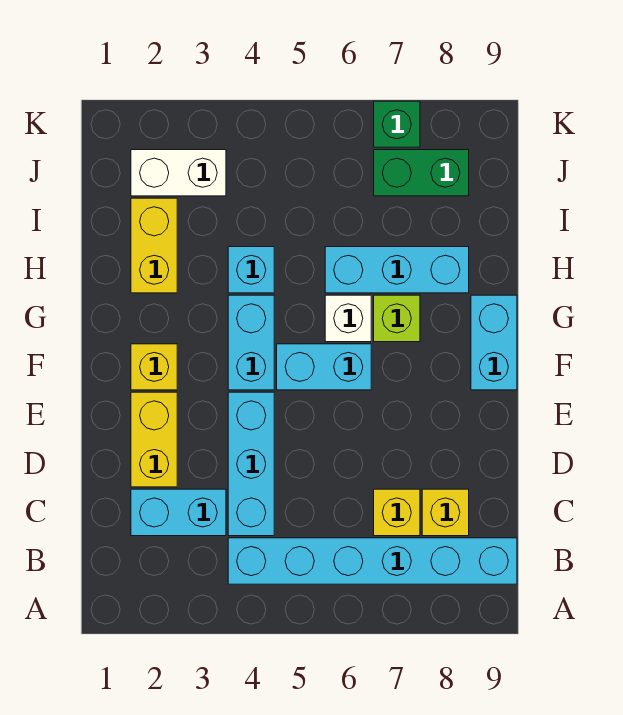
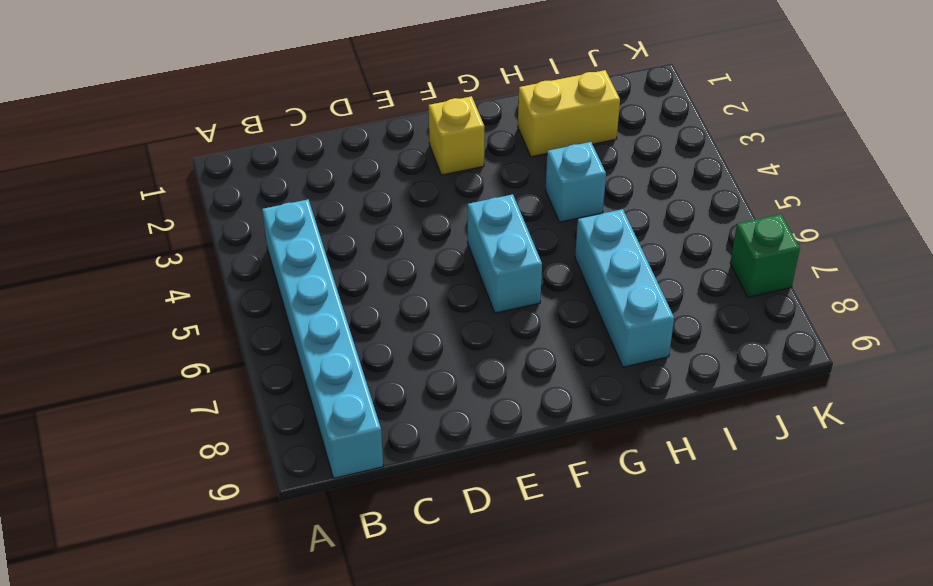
none -> cyan 1x2 brick [131,489,226,536]
none -> cyan 1x3 brick [228,392,274,536]
none -> yellow 1x1 brick [374,489,420,536]

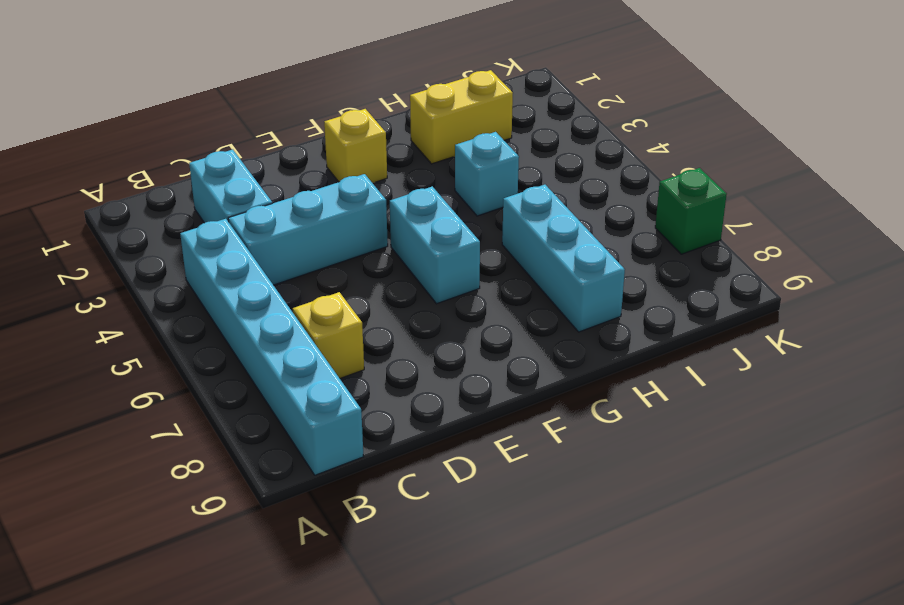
none -> yellow 1x1 brick [422,489,469,536]
none -> yellow 1x2 brick [131,392,177,487]
none -> cyan 1x2 brick [228,295,274,390]

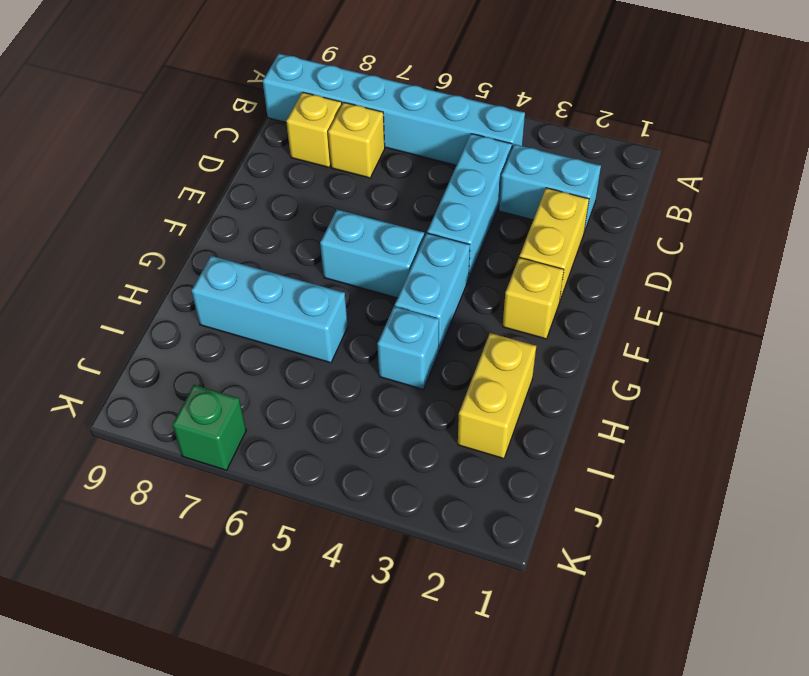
none -> cyan 1x2 brick [471,295,517,390]
none -> white 1x1 brick [325,295,371,342]
none -> lime 1x1 brick [374,295,420,342]

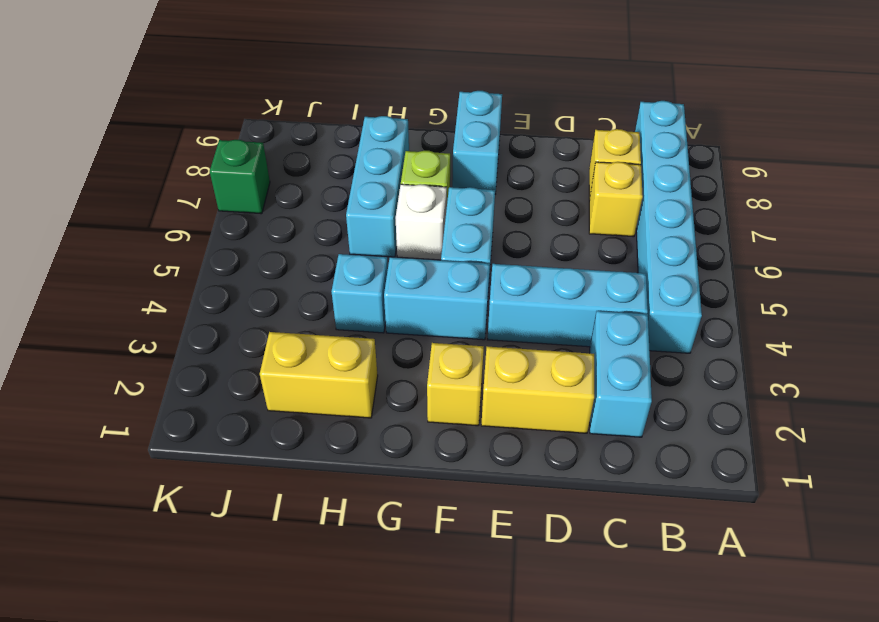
cyan 1x2 brick [452,91,502,194] -> cyan 1x2 brick turned to [471,295,517,390]
none -> white 1x2 brick [131,150,226,196]
none -> green 1x2 brick [374,150,469,196]

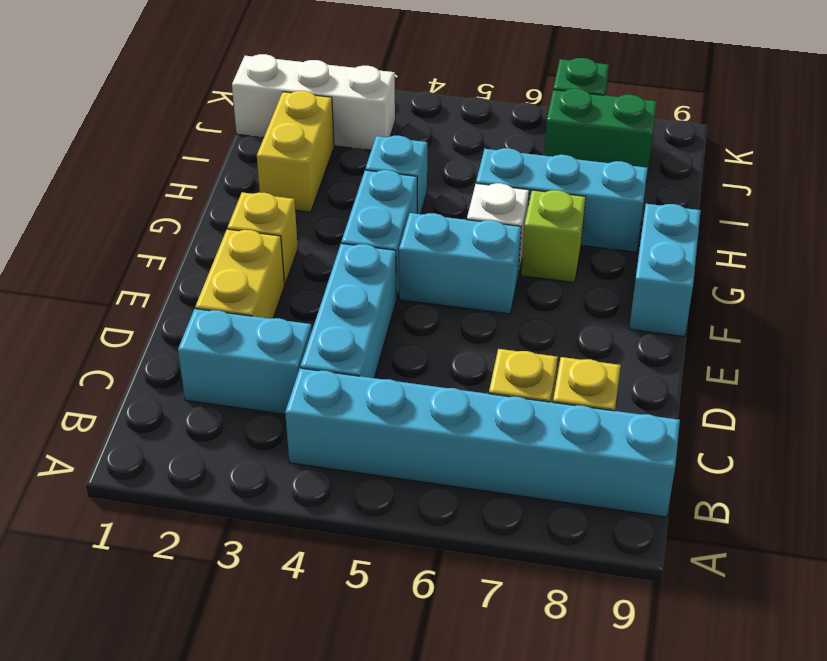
white 1x3 brick [232,54,395,150] -> white 1x2 brick [131,150,226,196]

